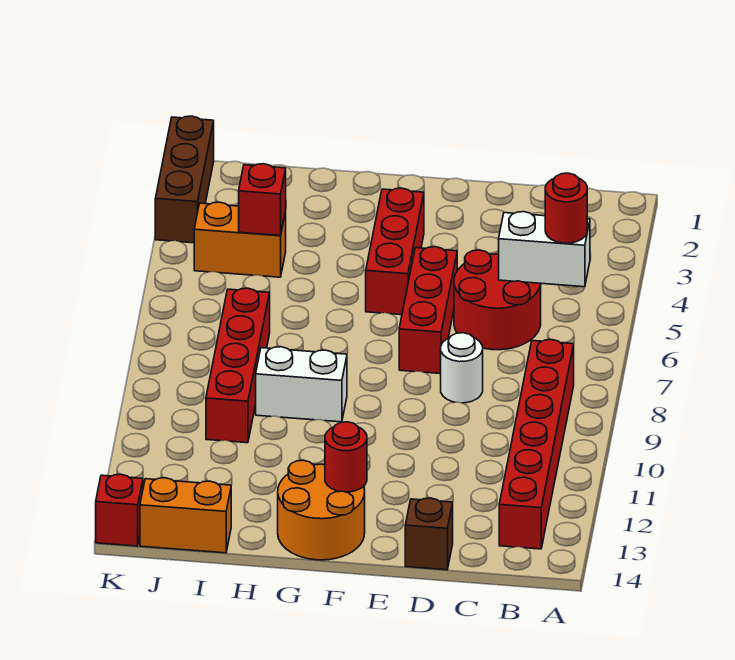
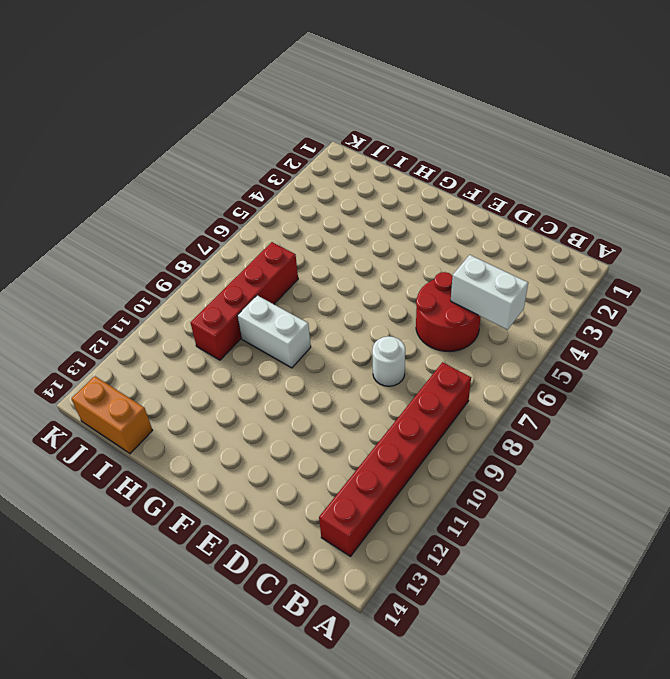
none -> brown 1x1 brick [405,498,453,570]
none -> red 1x3 brick [399,247,457,374]
none -> red 1x3 brick [366,188,424,315]

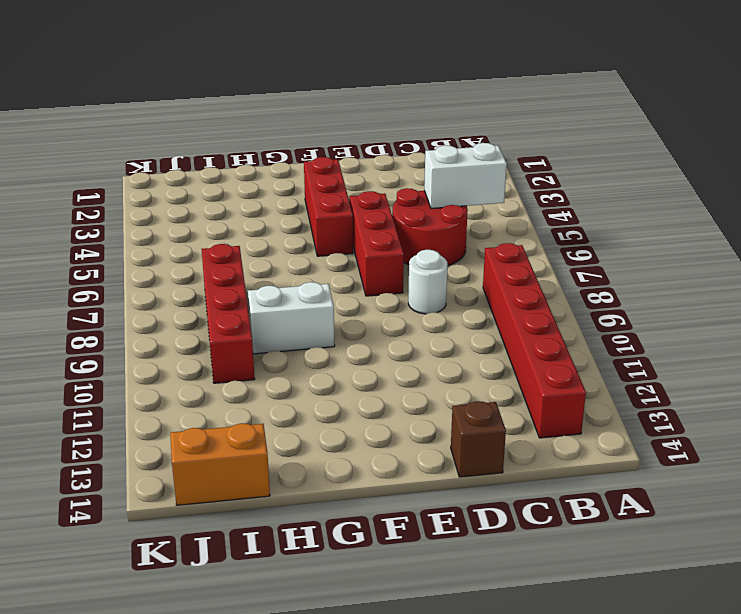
none -> orange 2x2 round brick [278,460,365,560]
none -> orange 1x2 brick [194,202,286,277]
none -> brown 1x3 brick [155,116,214,243]

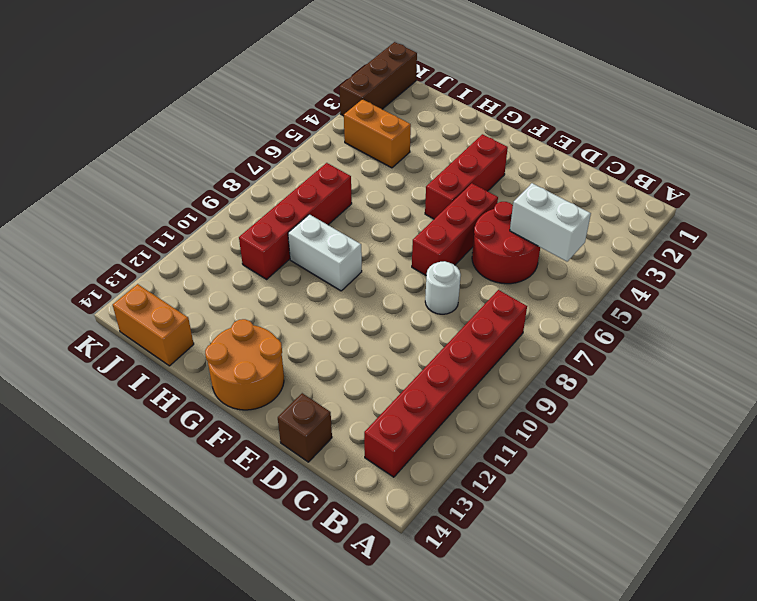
none -> red 1x1 brick [96,474,143,546]
none -> red 1x1 round brick [325,422,367,492]
none -> red 1x1 brick [239,164,286,236]

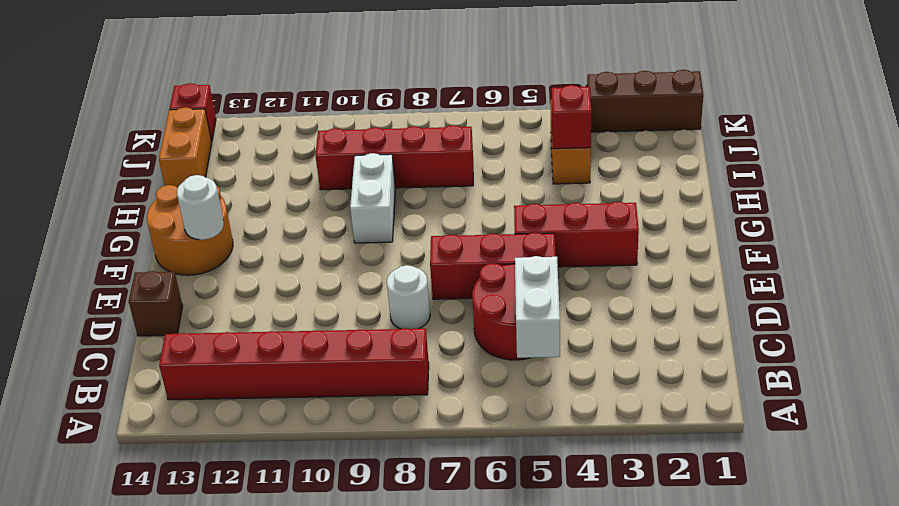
white 1x1 round brick [177,175,224,240] -> red 1x1 round brick [325,422,367,492]
none -> red 1x1 round brick [545,173,587,243]

